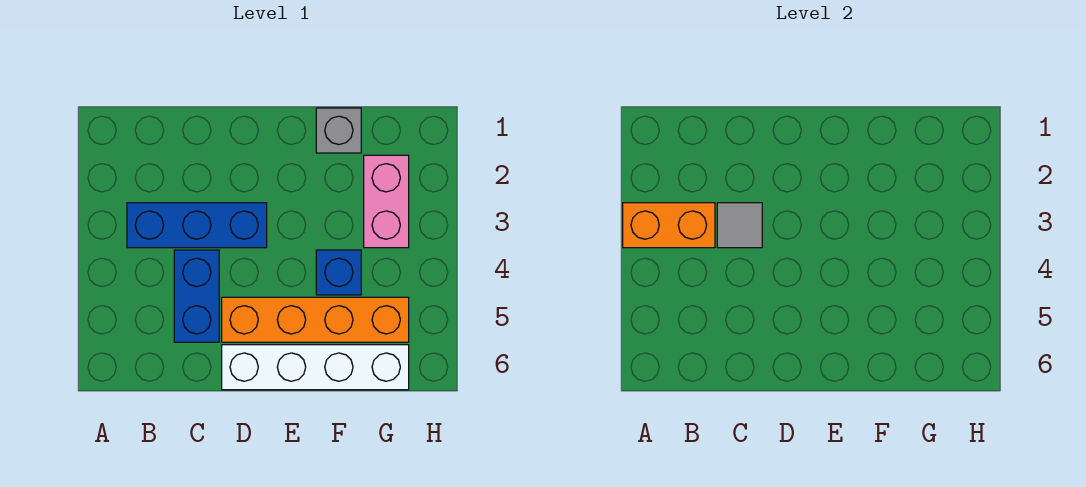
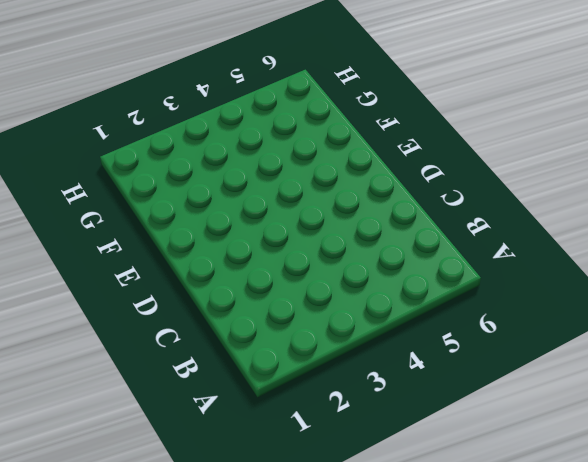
none -> blue 1x3 brick [127,203,267,248]
none -> blue 1x2 brick [174,250,219,342]

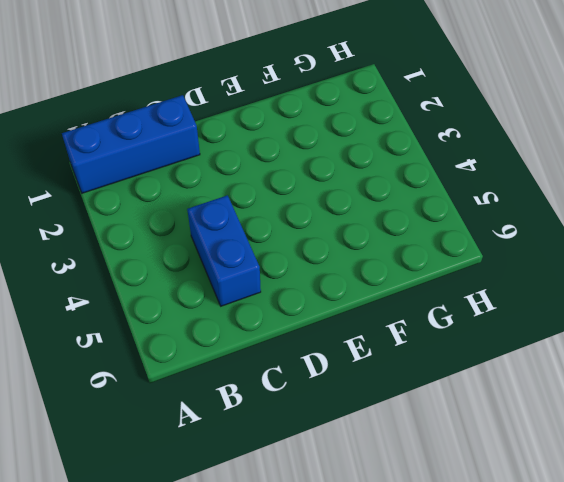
blue 1x3 brick [62,95,200,193] -> blue 1x3 brick moved to [127,203,267,248]
none -> orange 1x4 brick [222,297,409,342]
none -> white 1x4 brick [222,345,409,390]

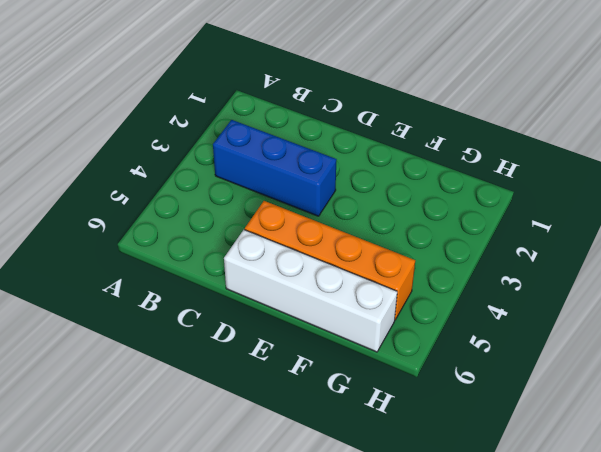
none -> blue 1x2 brick [174,250,219,342]
none -> grey 1x1 brick [316,108,361,153]

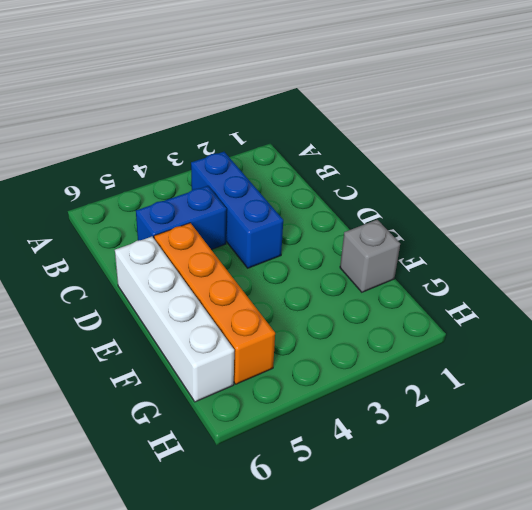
none -> blue 1x1 brick [316,250,361,295]
none -> pink 1x2 brick [364,155,409,248]

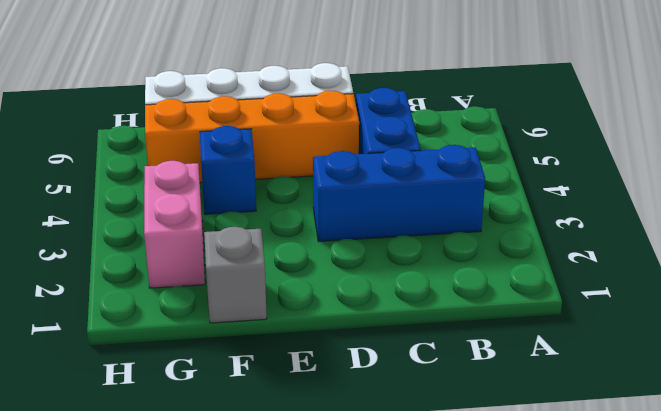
none -> orange 1x2 brick [623,203,715,248]
none -> grey 1x1 tile [717,203,762,248]

